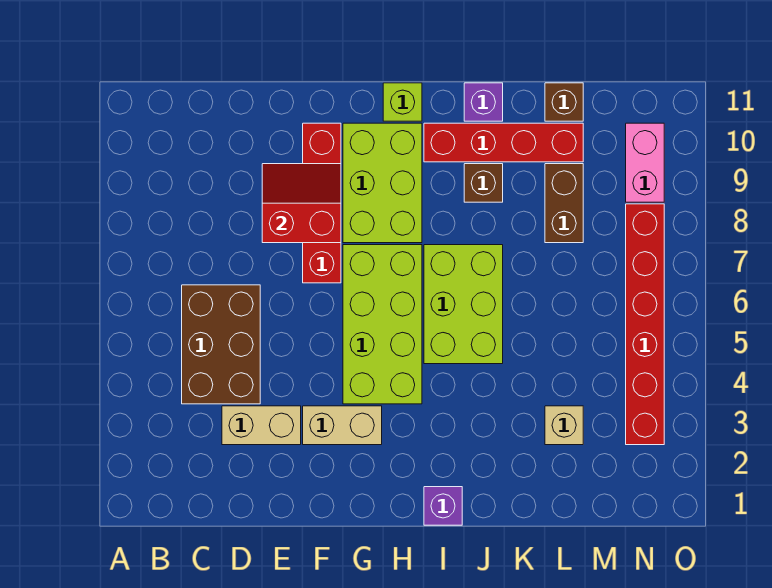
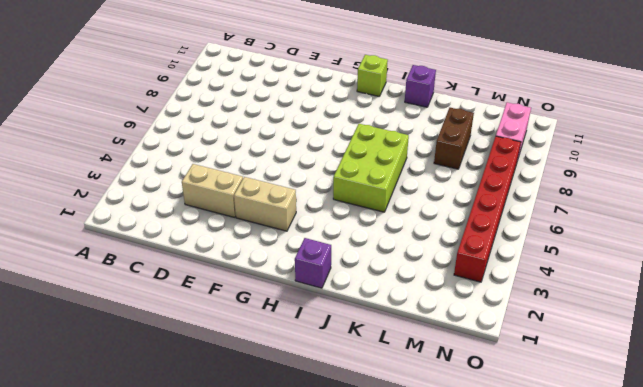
none -> brown 2x3 brick [182,285,260,404]
none -> red 1x4 brick [303,123,341,283]
none -> lime 2x4 brick [343,245,422,404]

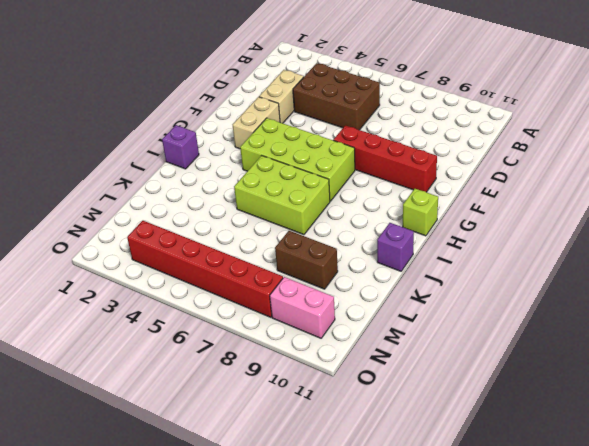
none -> lime 2x3 brick [343,123,422,243]
none -> red 1x4 brick [424,123,583,162]
none -> brown 1x1 brick [464,164,503,202]

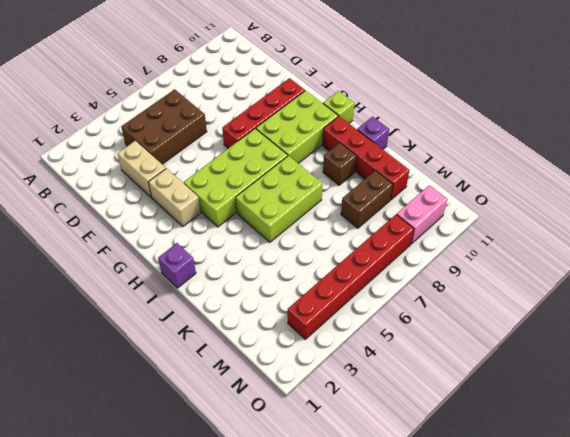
none -> tan 1x1 brick [545,406,583,445]
none -> brown 1x1 brick [545,83,583,121]
none -> red 2x2 slope [262,164,341,243]

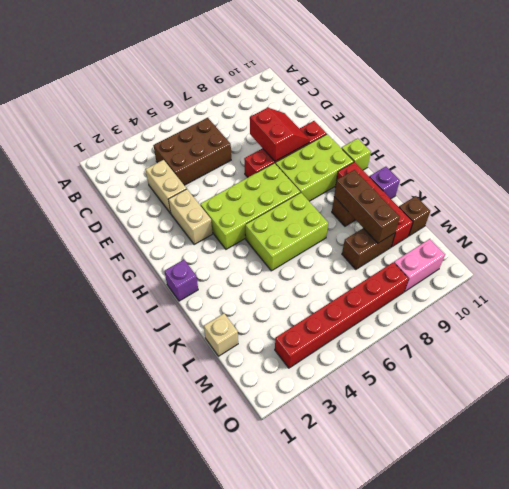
brown 1x3 brick [334,170,400,243] -> none
tan 1x1 brick [204,313,238,356] -> tan 1x1 brick moved to [545,406,583,445]

